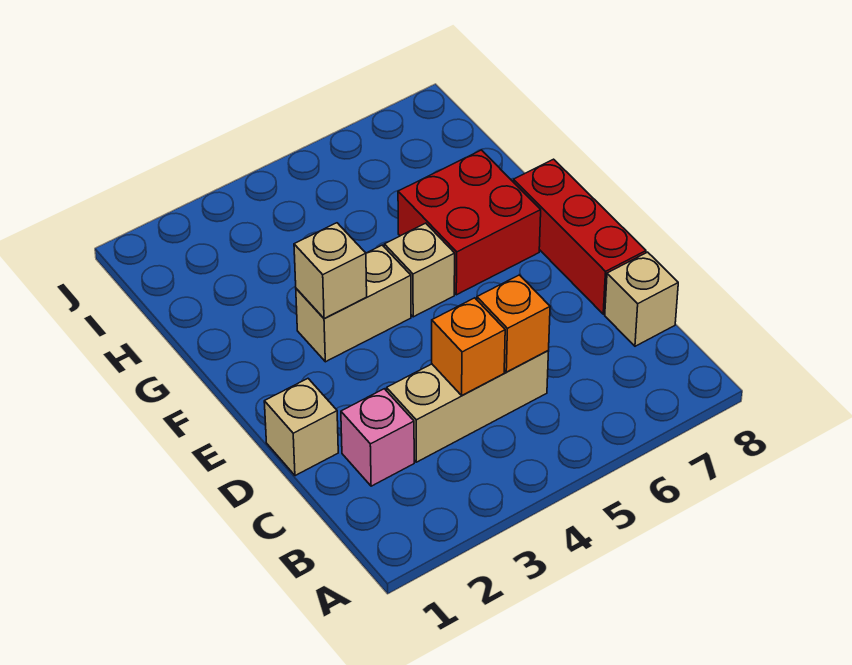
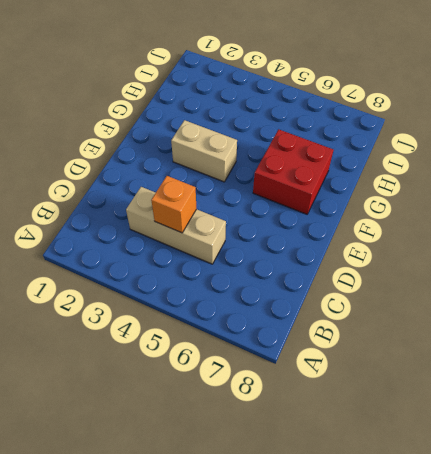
none -> pink 1x1 brick [341,389,414,486]
none -> tan 1x1 brick [605,252,678,346]

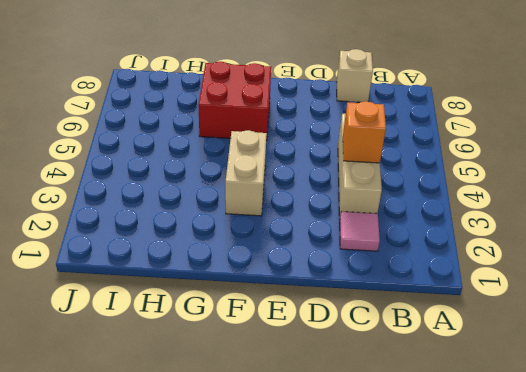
pink 1x1 tile [340,211,380,251] -> pink 1x1 brick [341,389,414,486]
none -> tan 1x1 brick [264,379,338,476]
none -> red 1x3 brick [514,159,646,314]

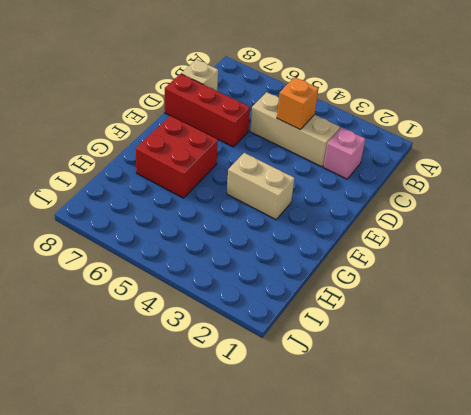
red 1x3 brick [165,74,250,147] -> red 1x3 brick turned to [514,159,646,314]
none -> tan 1x1 brick [264,379,338,476]
none -> tan 1x1 brick [384,223,455,317]

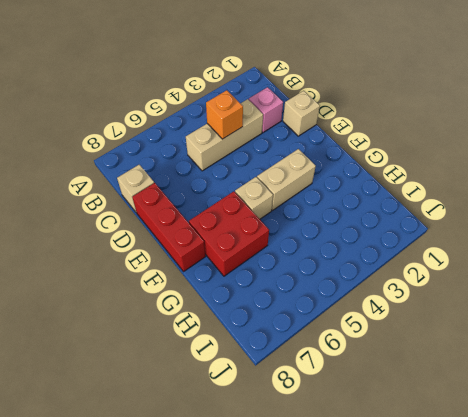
none -> orange 1x1 brick [477,275,550,372]
none -> tan 1x1 brick [294,223,367,319]

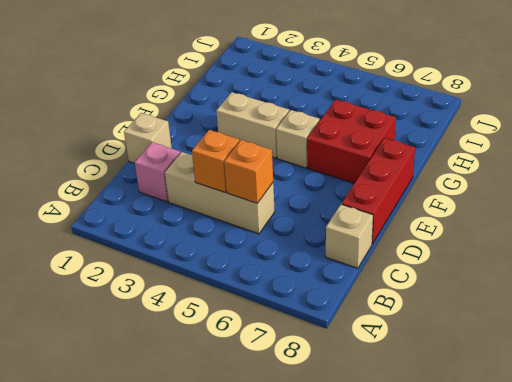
none -> tan 1x1 brick [294,223,367,319]

